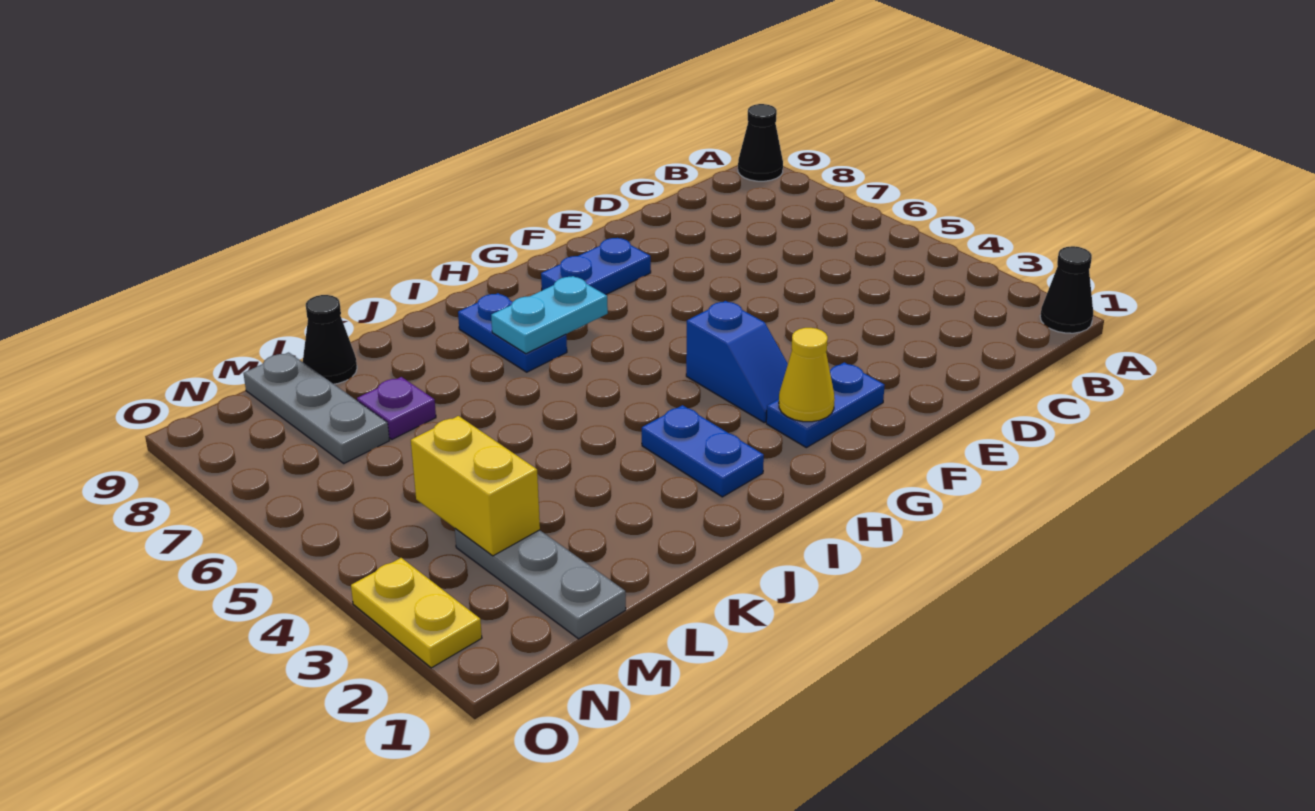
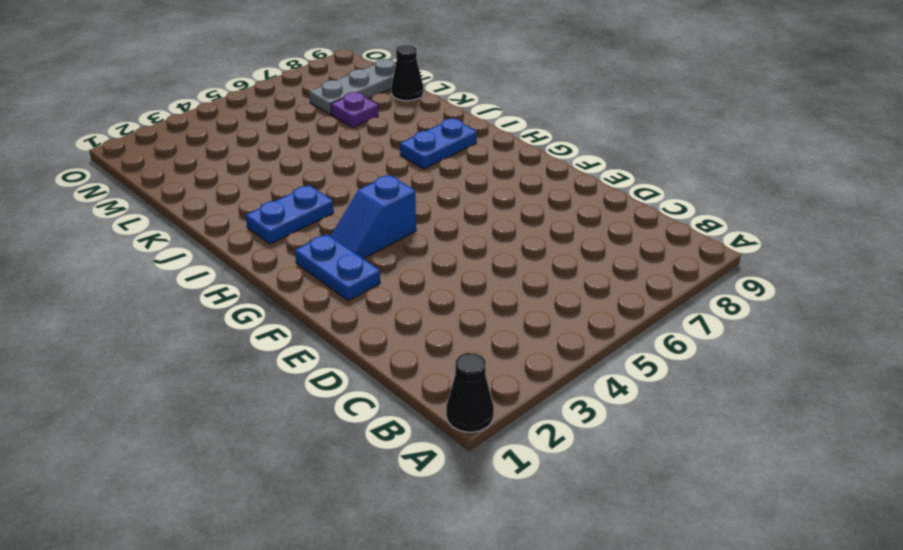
none -> black 1x1 cone [738,104,783,181]
none -> blue 1x2 plate [541,238,651,295]
none -> grey 1x3 plate [455,529,626,639]

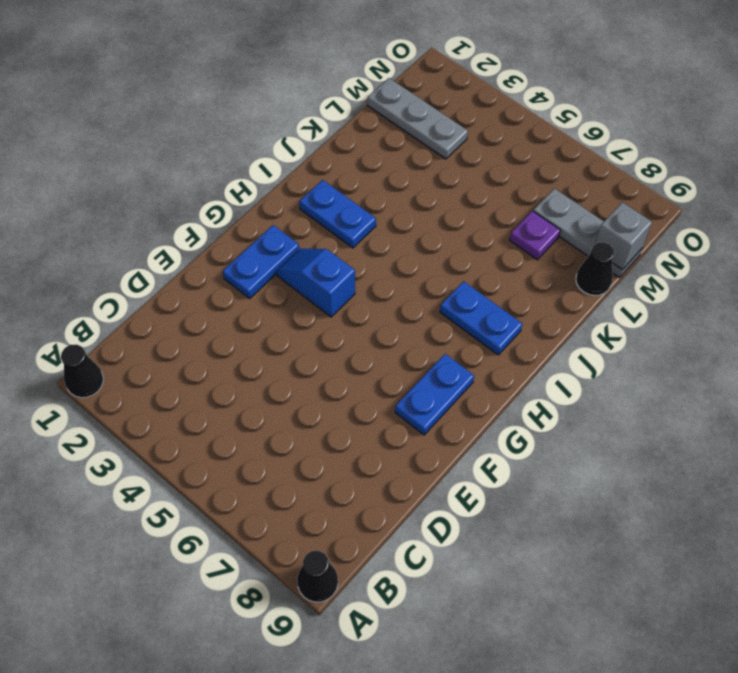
grey 1x1 brick [595,202,652,270] -> none
none -> yellow 1x2 plate [351,558,482,668]
none -> yellow 1x1 cone [779,328,835,422]
none -> cyan 1x2 plate [491,276,608,354]

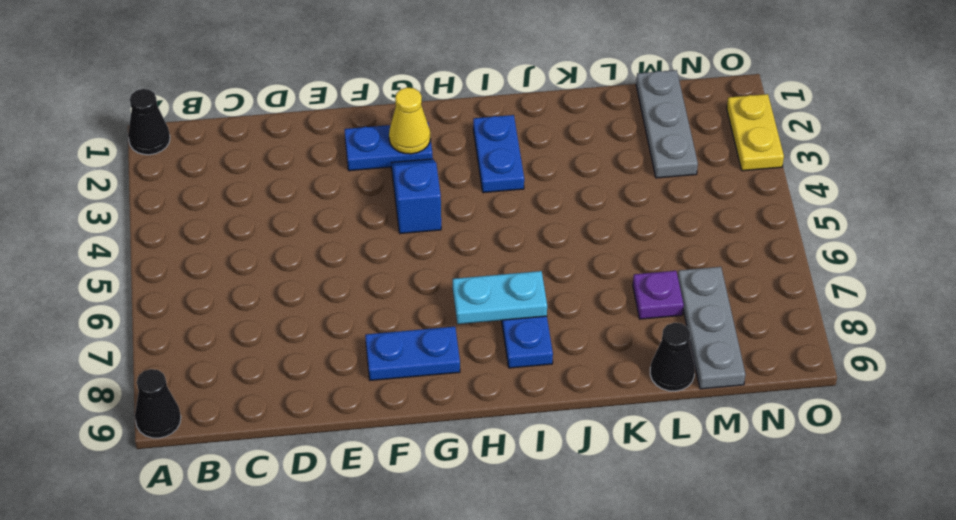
none -> yellow 1x2 brick [411,416,540,556]

